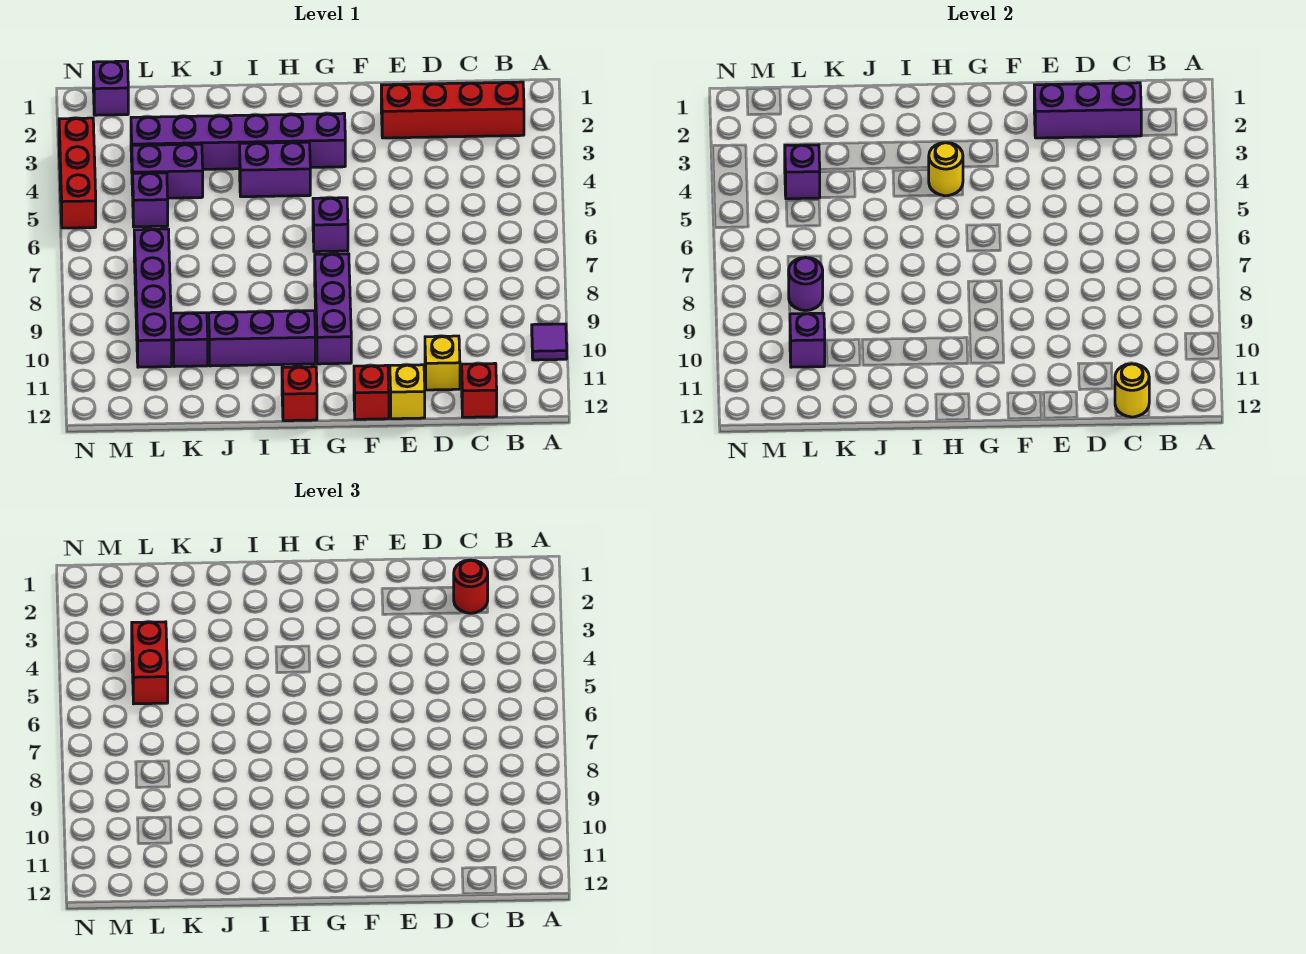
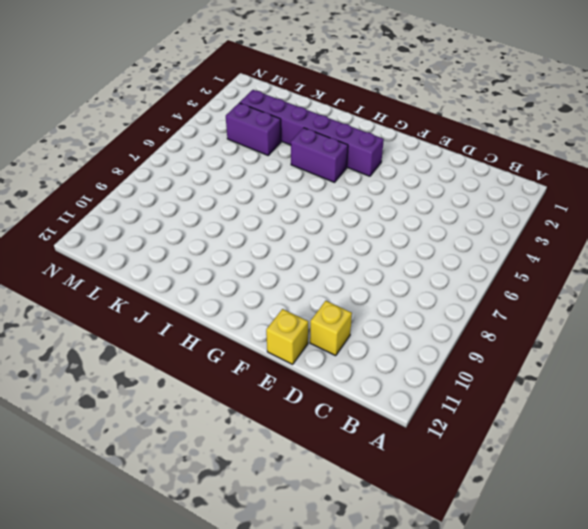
none -> purple 1x1 tile [532,324,567,360]
none -> red 1x4 brick [381,82,524,138]
none -> red 1x1 brick [462,363,497,417]

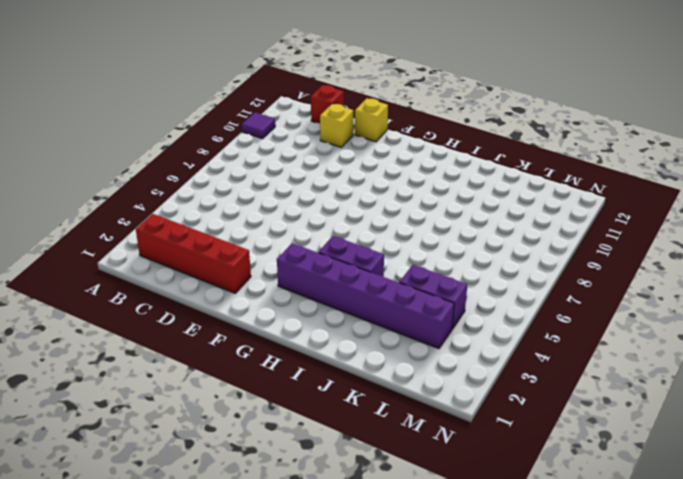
none -> red 1x1 brick [354,365,389,419]
none -> purple 1x1 brick [313,198,348,252]
none -> purple 1x3 brick [315,254,351,364]

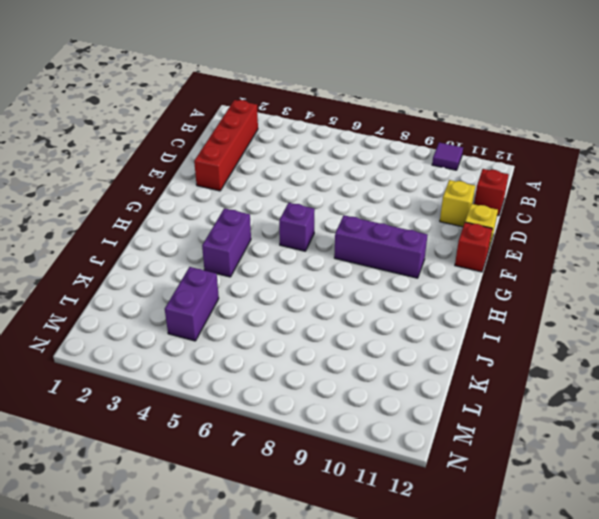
none -> purple 1x6 brick [131,113,345,169]
none -> purple 1x3 brick [209,311,315,366]
none -> red 1x1 brick [282,367,317,421]

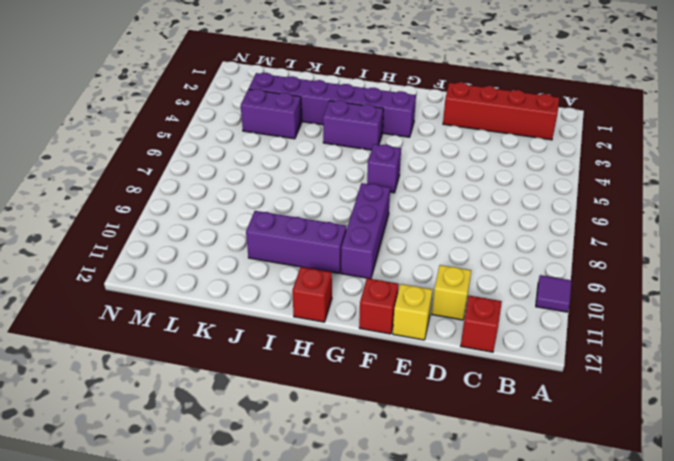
none -> purple 1x1 brick [173,313,208,367]
none -> purple 1x1 brick [133,173,168,227]
none -> purple 1x4 brick [134,229,172,367]

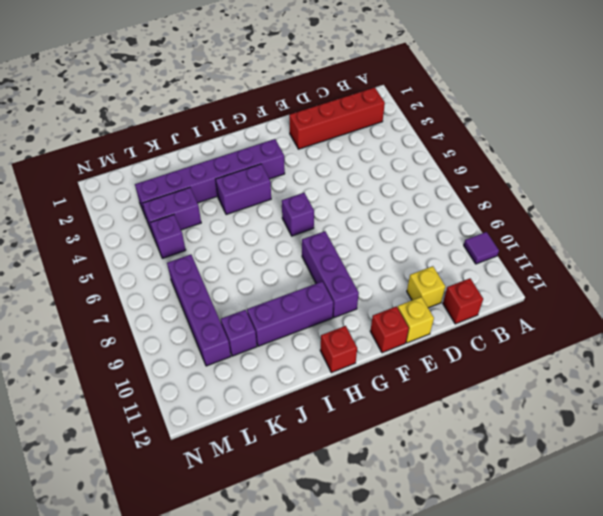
none -> purple 1x1 brick [93,61,128,115]
none -> red 1x3 brick [59,118,96,228]
none -> purple 1x3 brick [1034,83,1142,138]

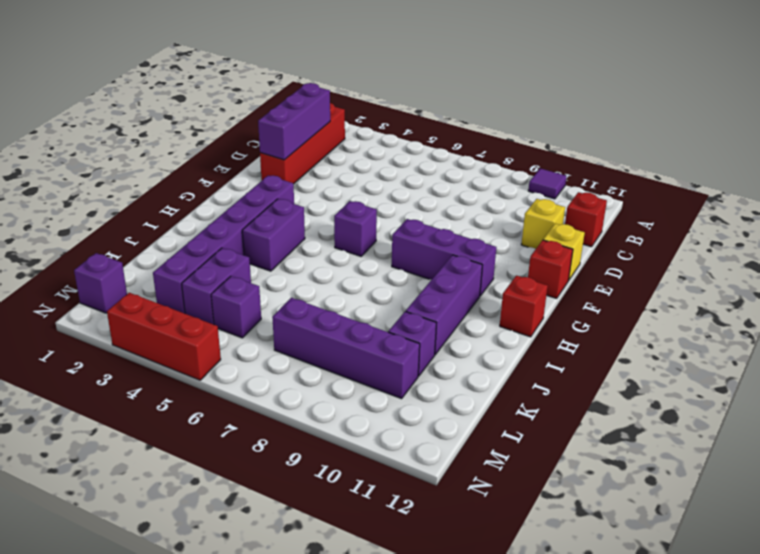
none -> yellow 1x1 round brick [1115,364,1149,417]
none -> yellow 1x1 round brick [928,143,963,196]
none -> purple 1x1 brick [785,145,820,199]

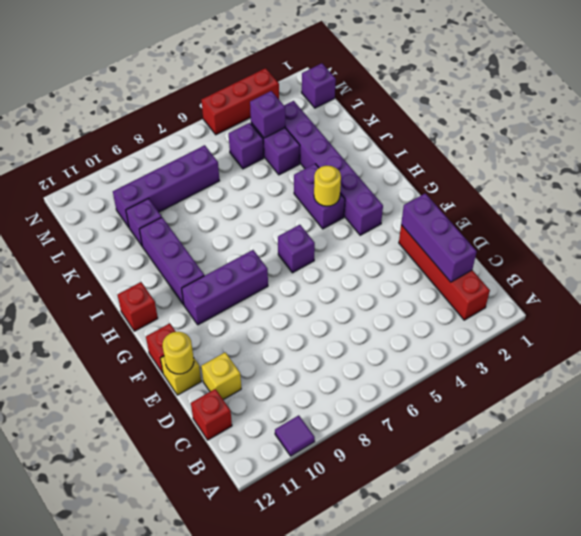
yellow 1x1 round brick [163,332,194,374] -> yellow 1x1 round brick moved to [1115,364,1149,417]
none -> purple 1x1 round brick [789,257,823,310]
none -> purple 1x1 brick [790,313,825,367]
none -> red 1x1 round brick [454,560,488,613]

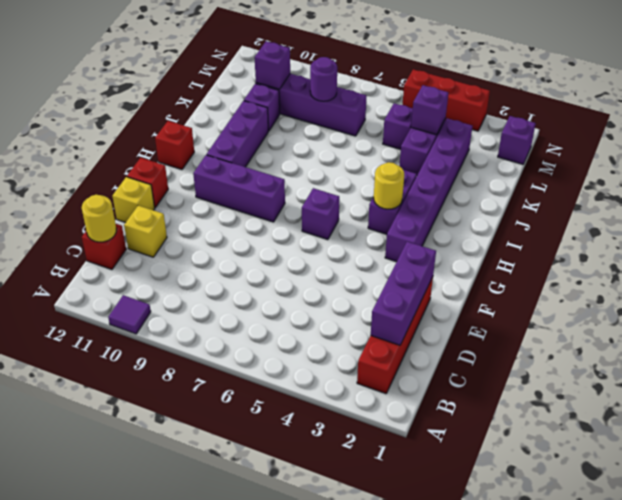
none -> red 1x1 round brick [454,560,488,613]
none -> red 1x2 brick [132,622,168,704]

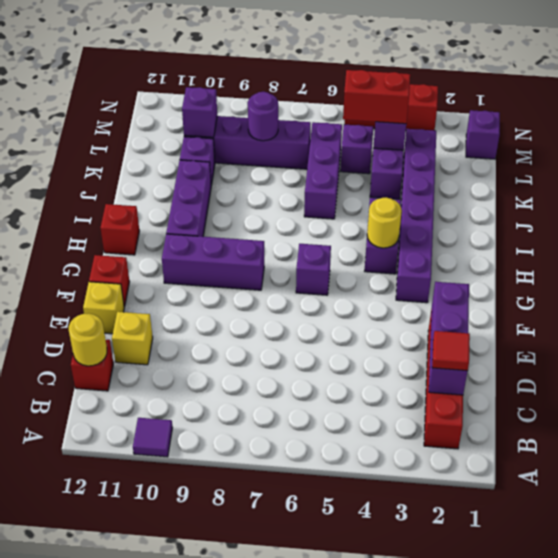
red 1x1 tile [432,331,470,371] -> red 1x1 round brick [454,560,488,613]
purple 1x3 brick [304,122,342,219] -> none

